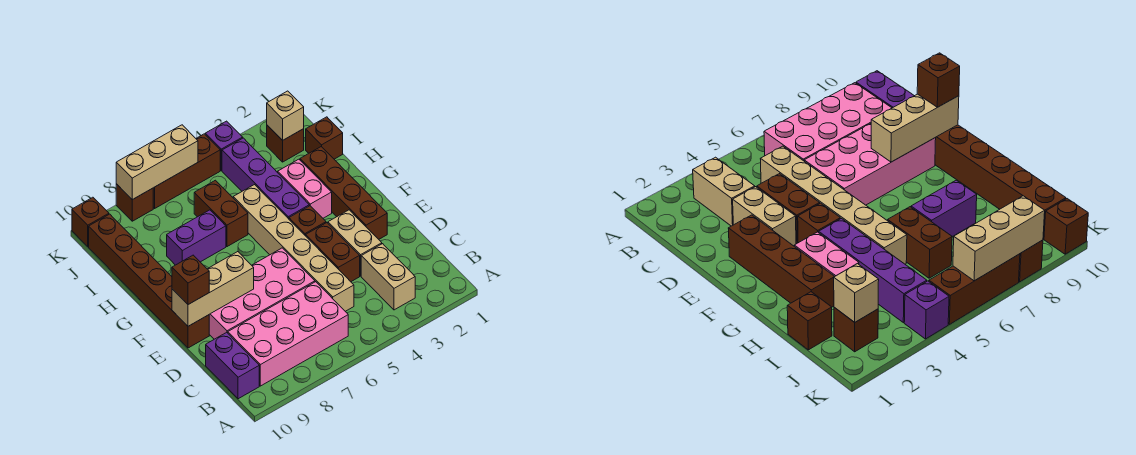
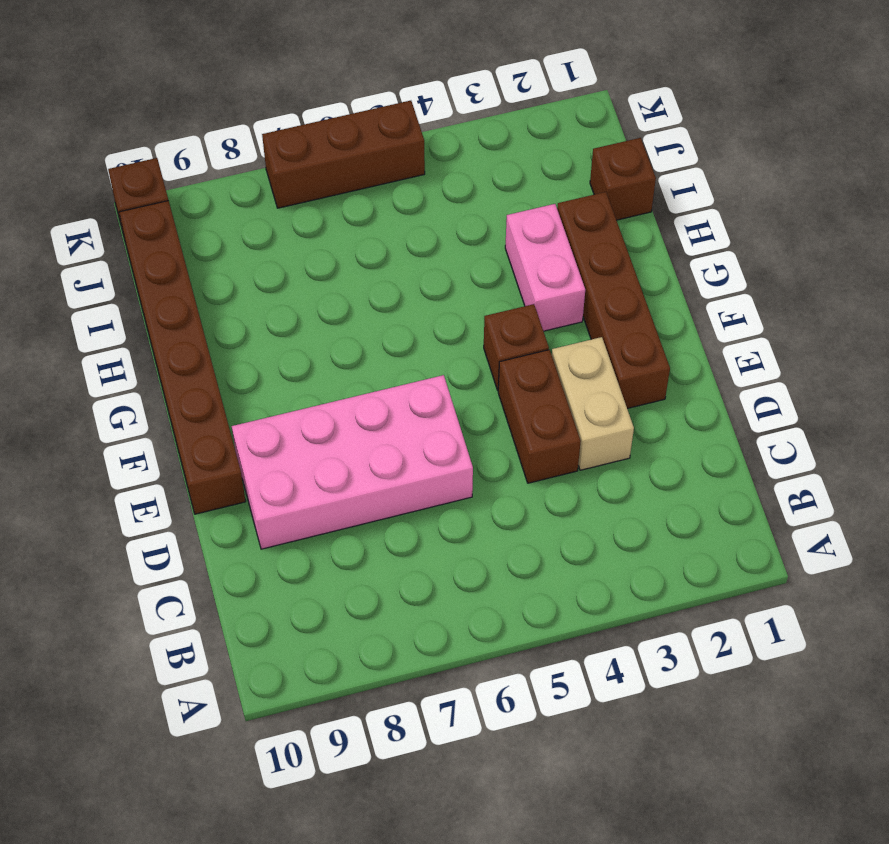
none -> tan 1x2 brick [361,244,415,310]
none -> pink 2x4 brick [228,282,348,386]
none -> purple 1x2 brick [206,332,259,399]

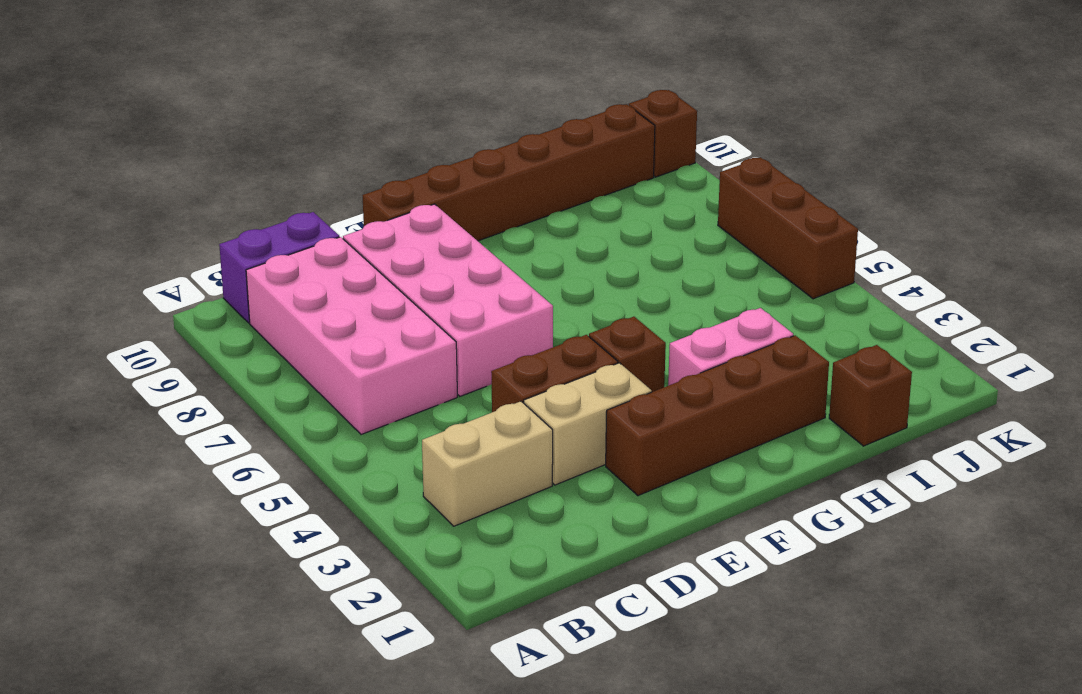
none -> tan 1x6 brick [233,185,354,311]
none -> purple 1x4 brick [222,138,309,219]
none -> brown 1x2 brick [194,180,248,247]

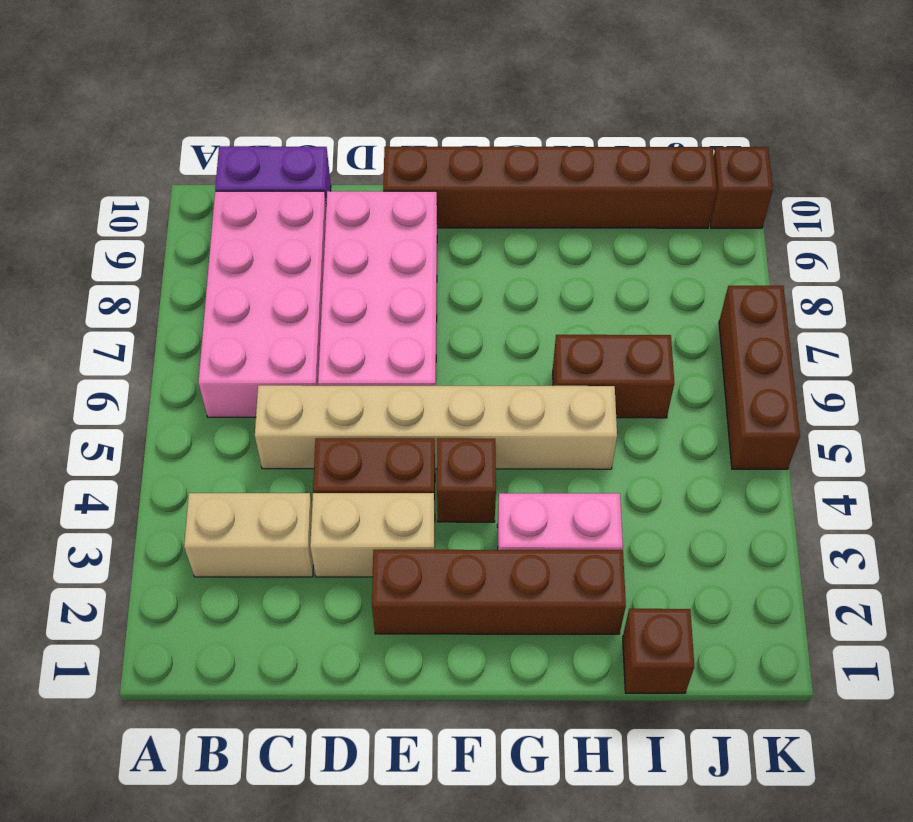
none -> purple 1x4 brick [222,138,309,219]
none -> purple 1x2 brick [167,210,226,265]
none -> brown 1x1 brick [267,125,304,162]

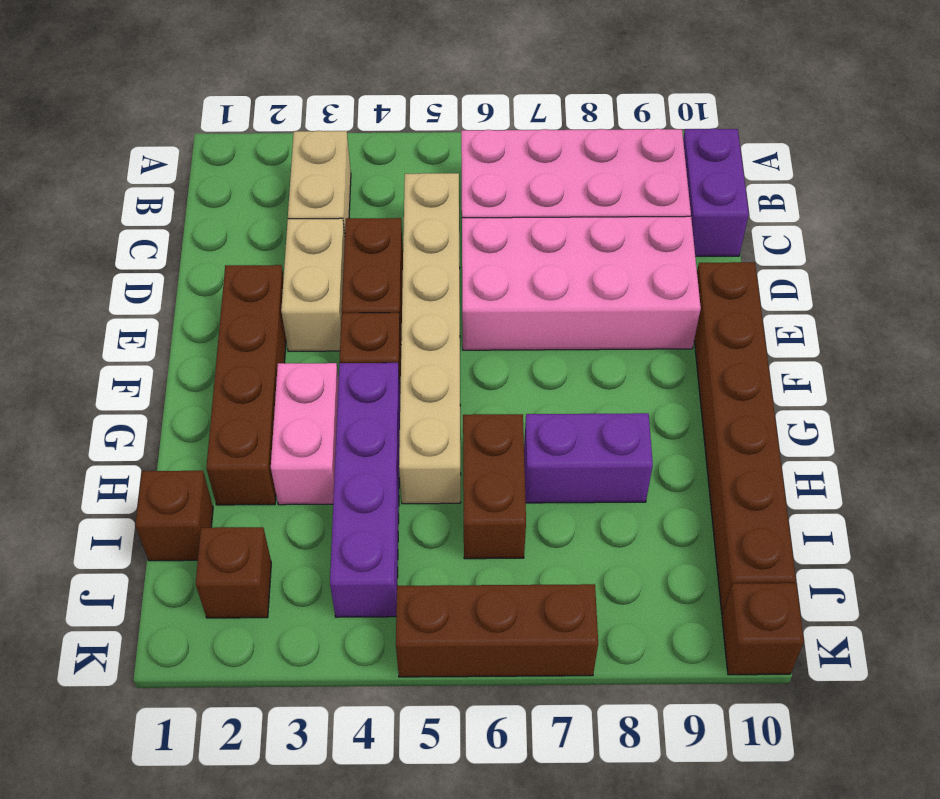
none -> purple 1x1 brick [205,121,243,170]
none -> brown 1x1 brick [116,184,153,221]
none -> tan 1x3 brick [172,252,254,326]

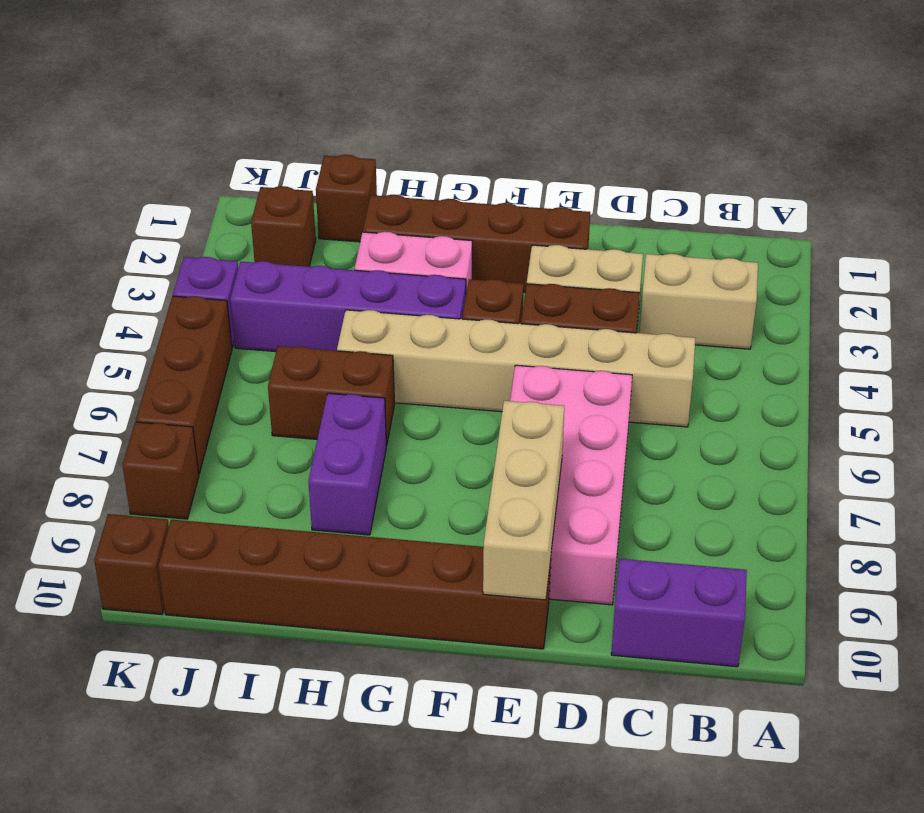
none -> pink 2x4 brick [228,282,348,386]
none -> tan 1x1 brick [267,91,304,140]
none -> tan 1x3 brick [116,125,198,200]

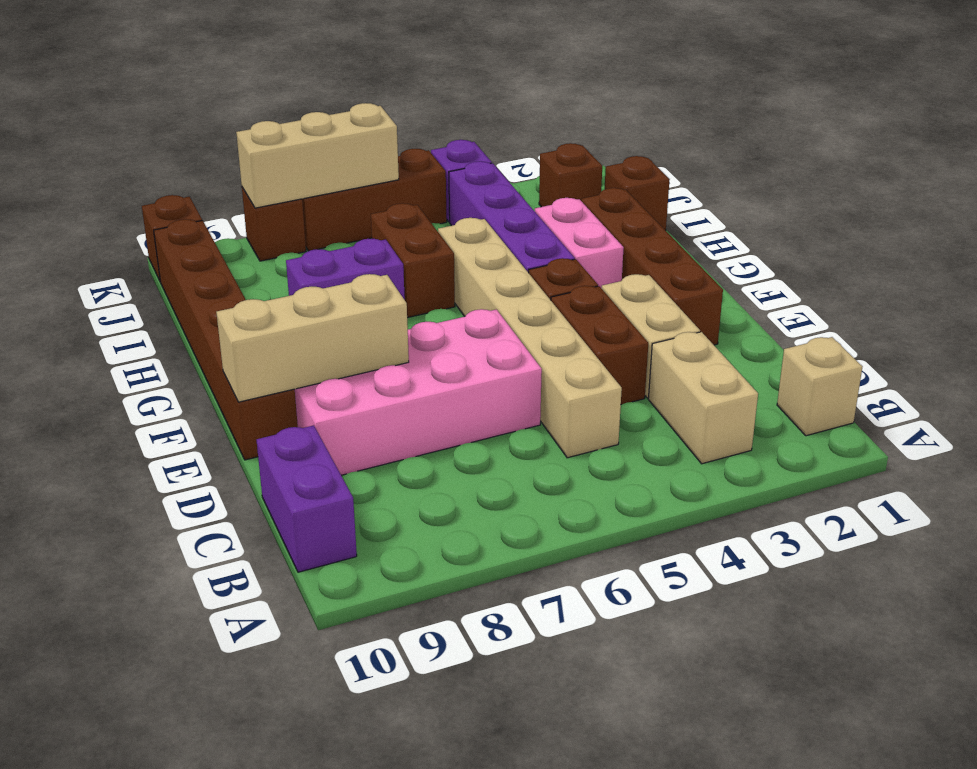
tan 1x1 brick [777,337,862,436] -> tan 1x1 brick moved to [267,91,304,140]
none -> pink 2x4 brick [228,282,348,386]
none -> brown 1x1 brick [172,255,209,305]

